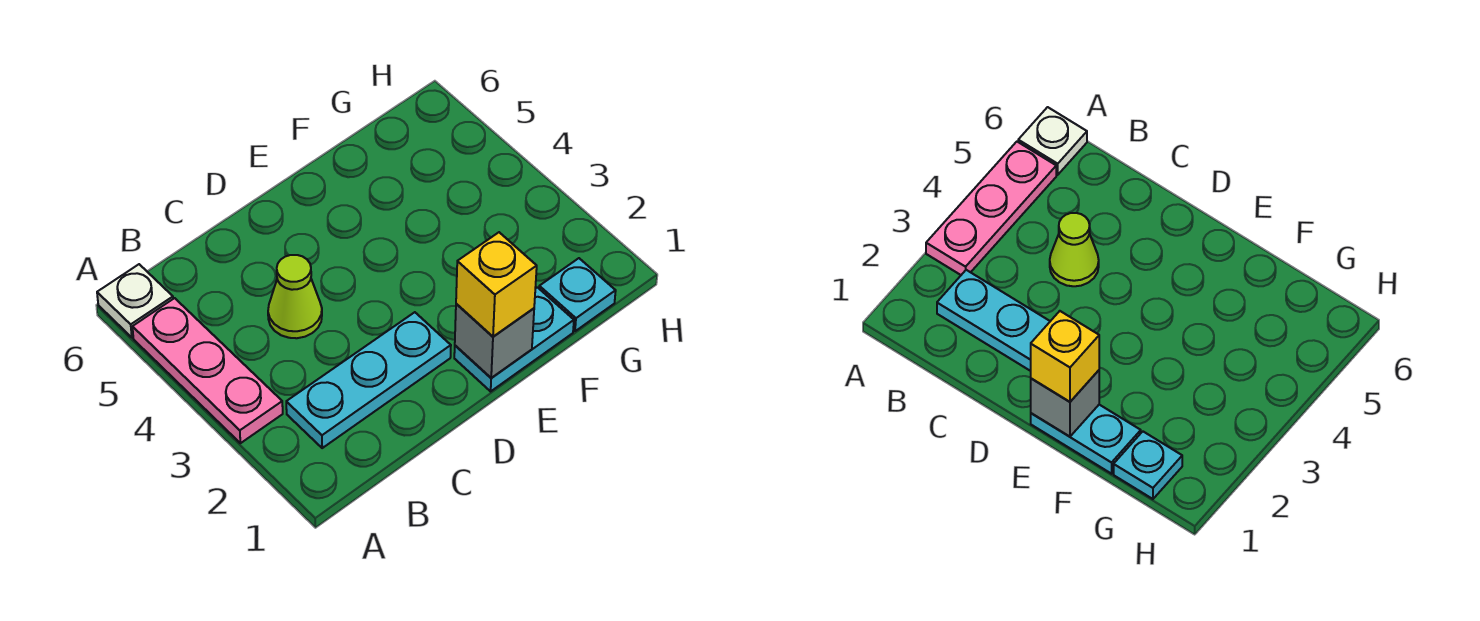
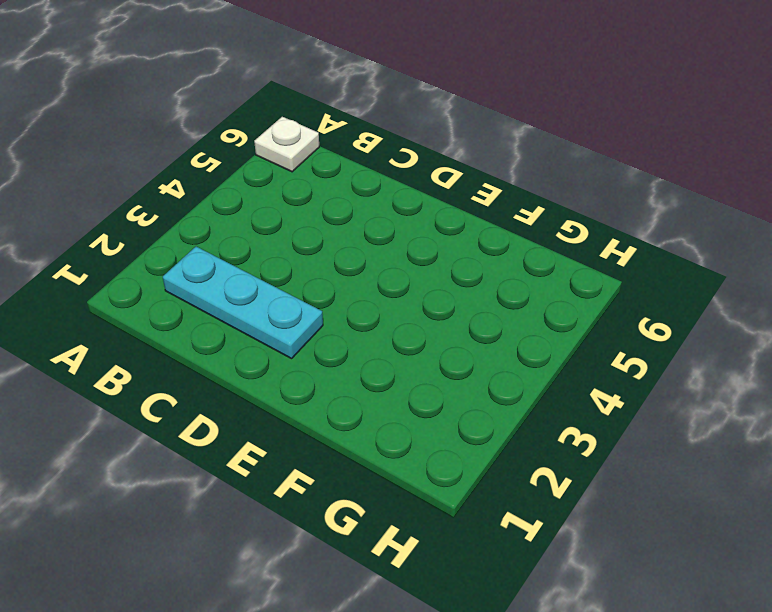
none -> pink 1x3 plate [133,298,283,443]
none -> lime 1x1 cone [268,255,322,338]

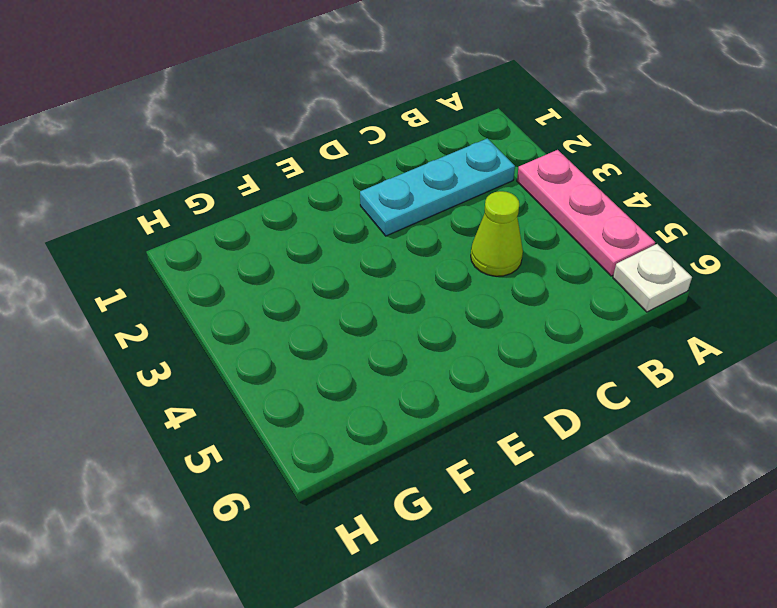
none -> cyan 1x2 plate [454,287,574,391]
none -> cyan 1x1 plate [539,258,616,331]

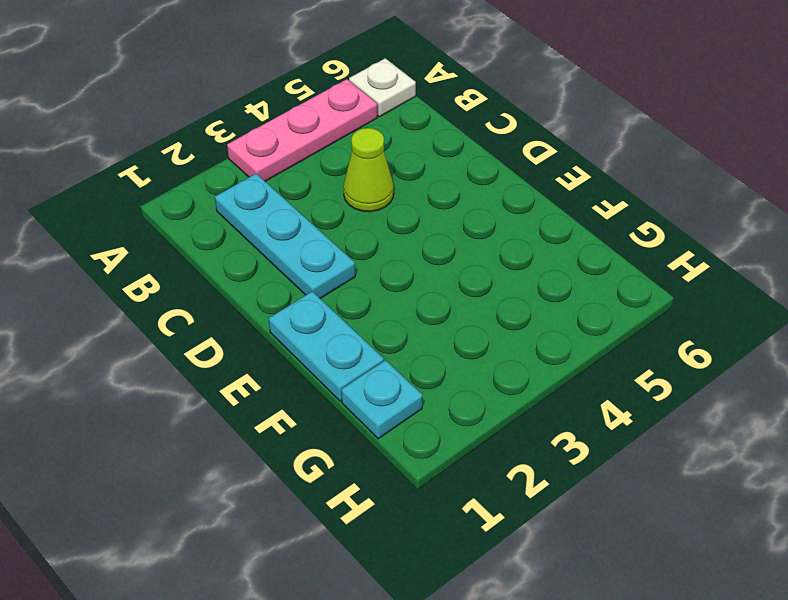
none -> grey 1x1 brick [455,304,534,378]
none -> yellow 1x1 brick [456,232,537,337]

